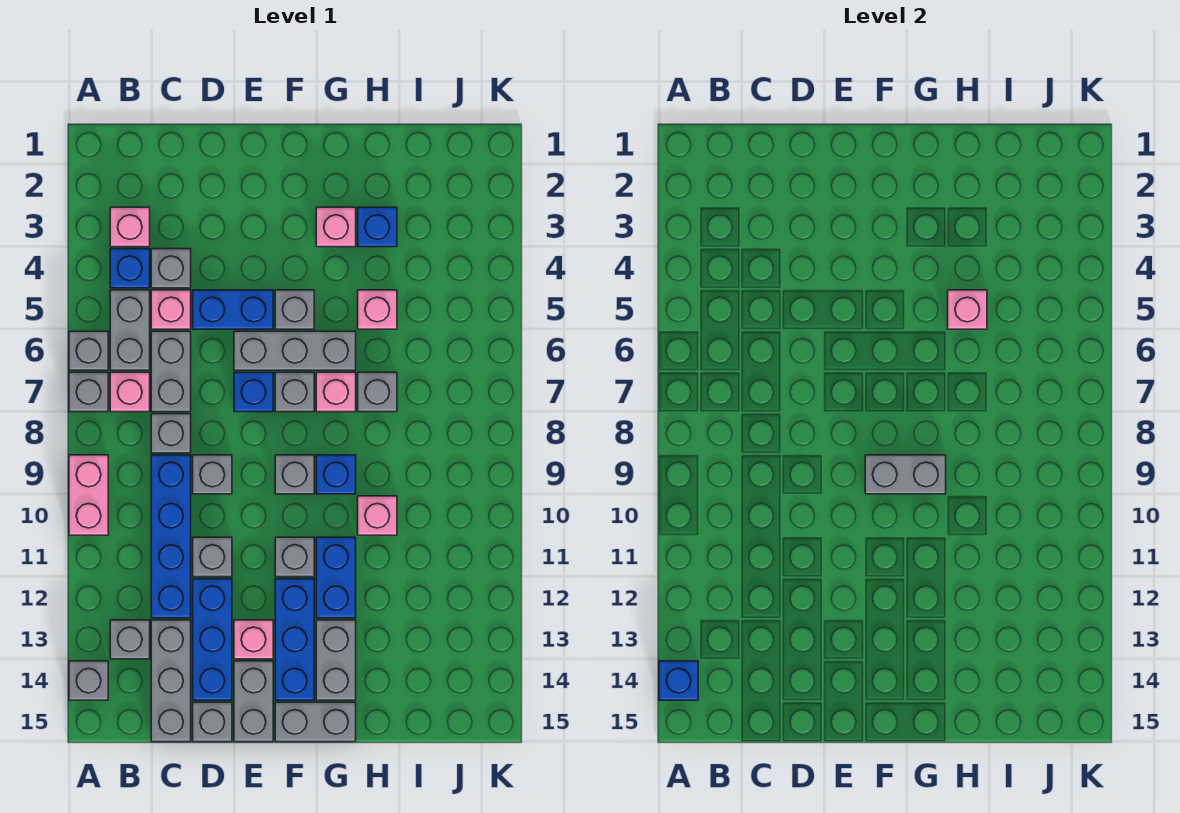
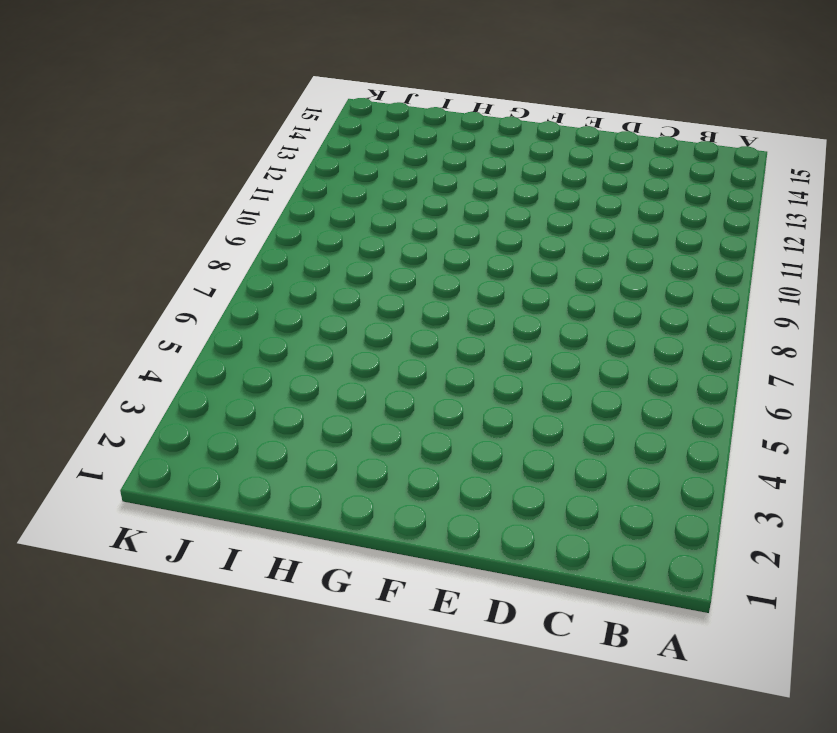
none -> grey 1x1 brick [69,331,108,370]
none -> grey 1x1 brick [69,372,108,412]
none -> pink 1x2 brick [69,455,108,535]
none -> grey 1x1 brick [69,661,108,700]

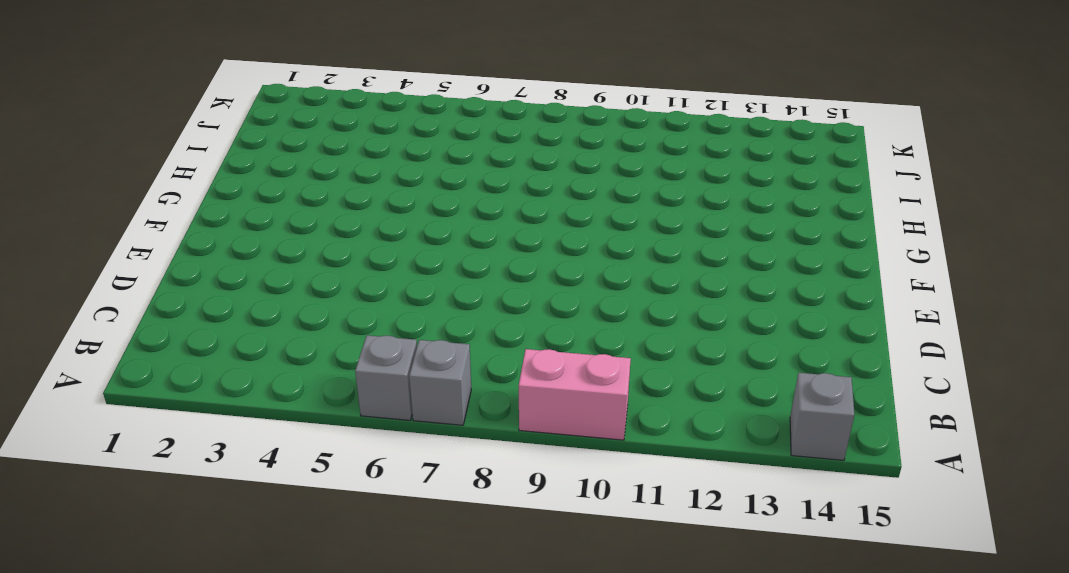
none -> pink 1x1 brick [110,207,150,247]
none -> blue 1x1 brick [110,249,150,288]
none -> grey 1x2 brick [110,290,150,370]
none -> pink 1x1 brick [110,372,150,412]

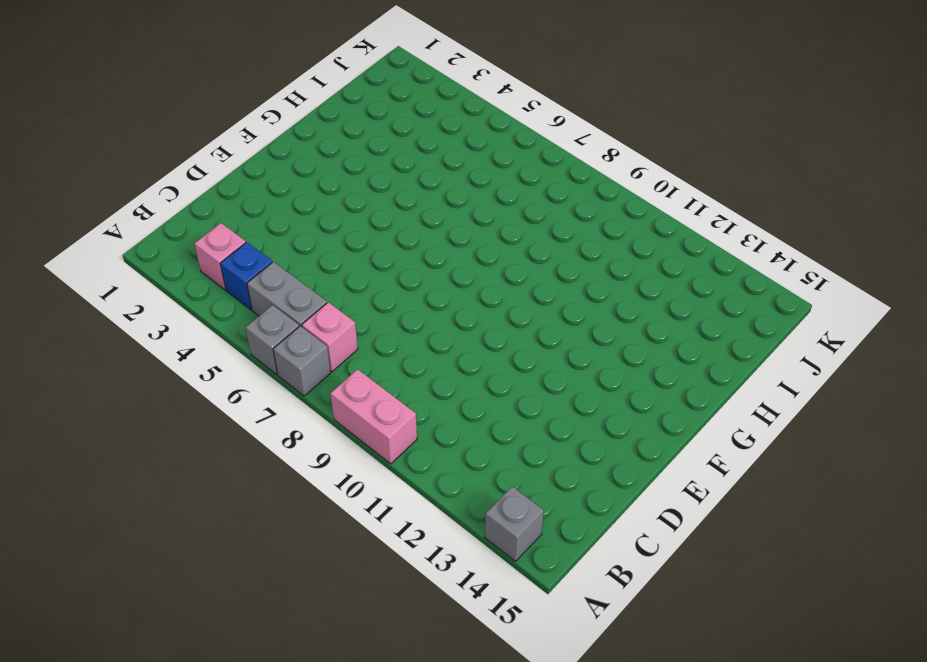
none -> grey 1x1 brick [110,620,150,659]
none -> grey 1x1 brick [151,249,191,288]
none -> pink 1x1 brick [151,290,191,329]
none -> grey 1x2 brick [151,331,191,412]

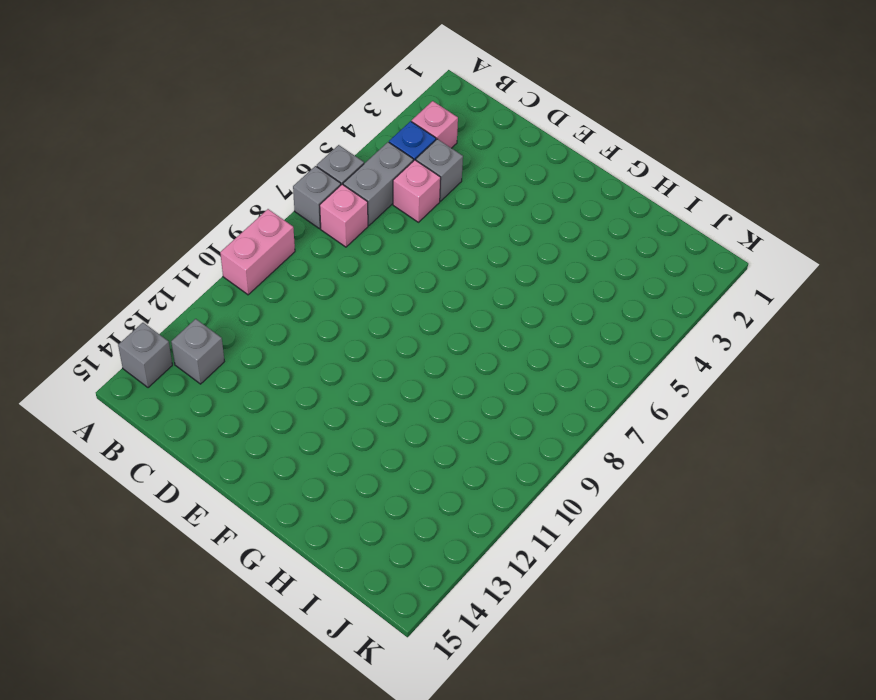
none -> grey 1x2 brick [151,331,191,412]
none -> grey 1x1 brick [151,414,191,453]
none -> blue 1x4 brick [151,455,191,618]
none -> grey 1x3 brick [151,620,191,742]

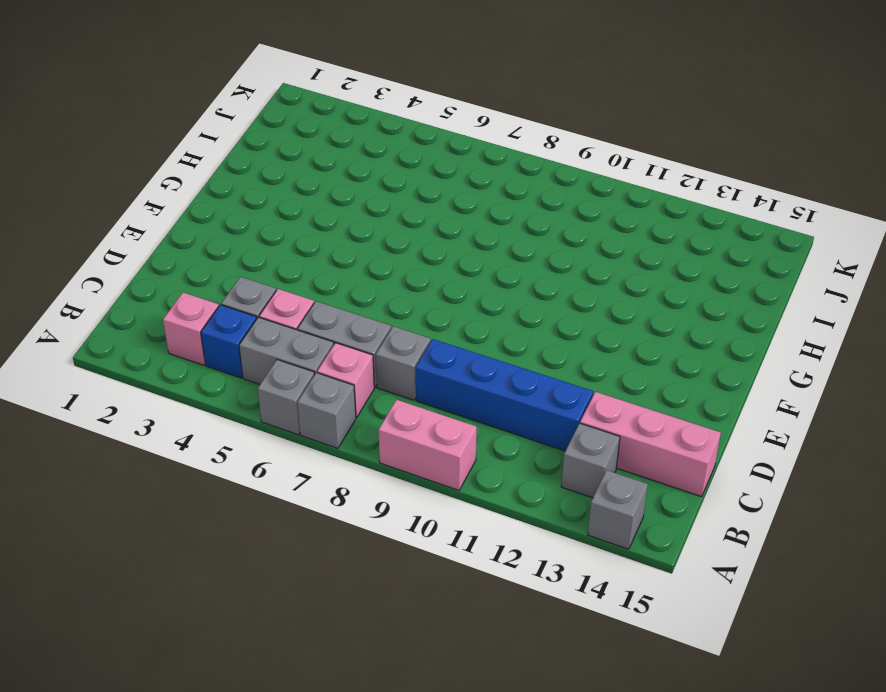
pink 1x3 brick [580,392,721,497] -> grey 1x3 brick [151,620,191,742]
none -> blue 1x2 brick [193,290,273,329]
none -> grey 1x1 brick [193,455,232,494]
none -> grey 1x1 brick [193,537,232,577]
none -> blue 1x3 brick [193,579,232,700]

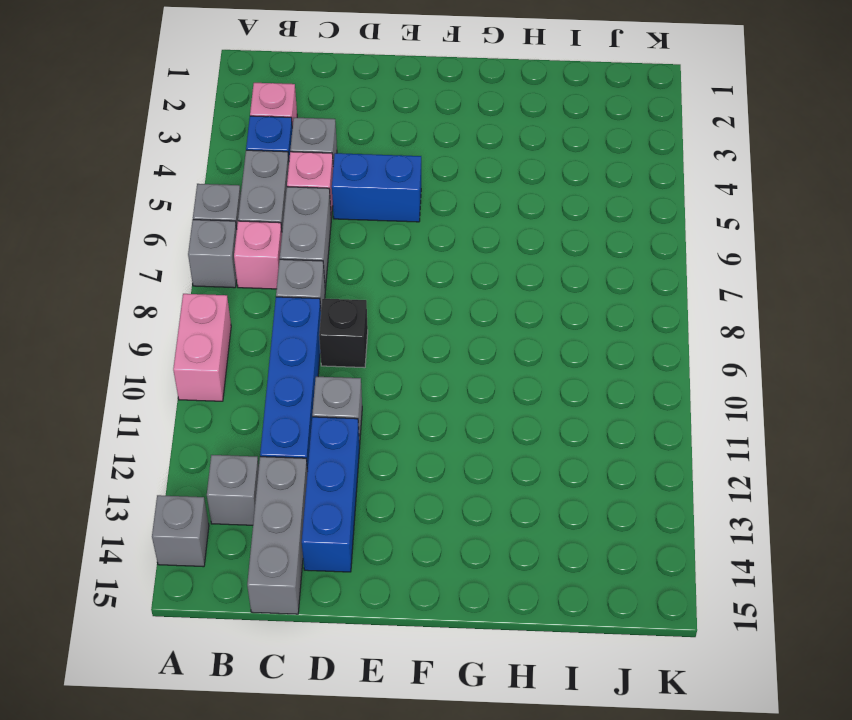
black 1x1 brick [319,299,368,368] -> grey 1x1 brick [193,455,232,494]
none -> grey 1x1 brick [193,702,232,742]
none -> grey 1x3 brick [234,331,356,370]
none -> blue 1x1 brick [234,372,273,412]
none -> pink 1x1 brick [234,620,273,659]

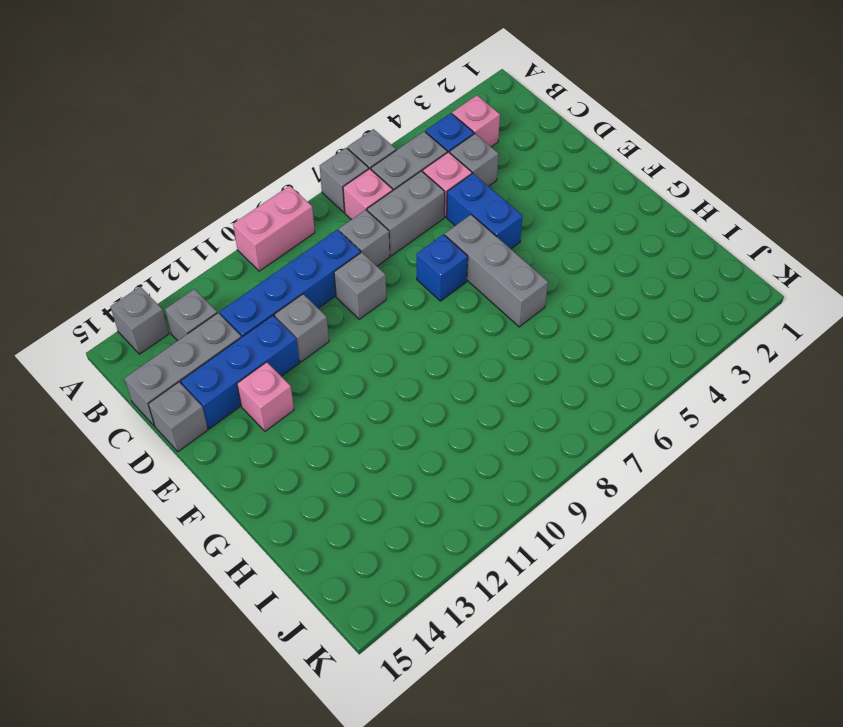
none -> grey 1x2 brick [234,661,273,742]
none -> grey 1x1 brick [275,290,314,329]
none -> grey 1x1 brick [275,372,314,412]
none -> grey 1x1 brick [275,455,314,494]

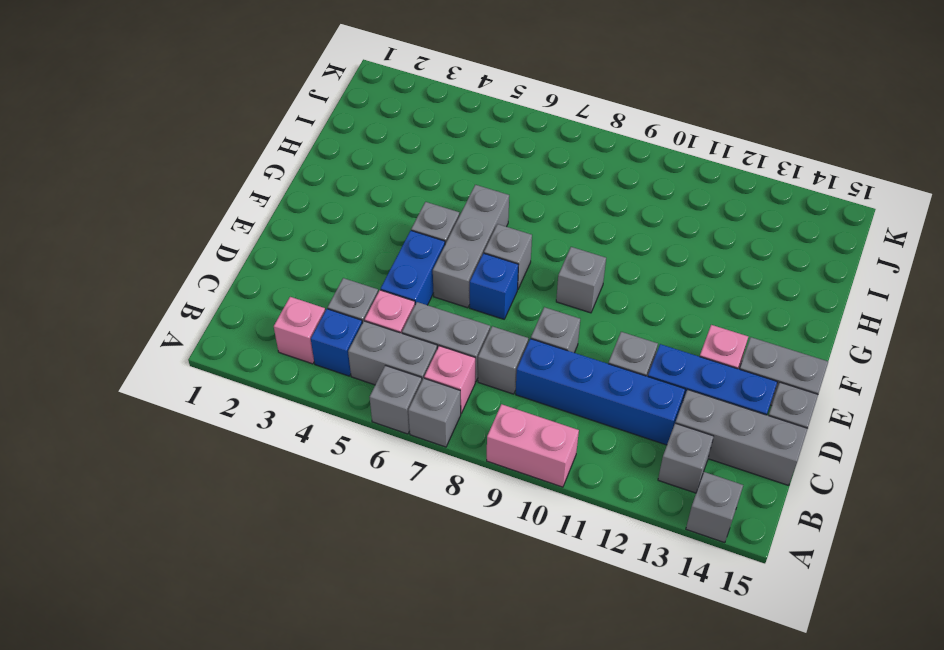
none -> grey 1x1 brick [275,537,314,577]
none -> blue 1x3 brick [275,579,314,700]
none -> grey 1x2 brick [275,702,356,742]
none -> pink 1x1 brick [316,207,356,247]

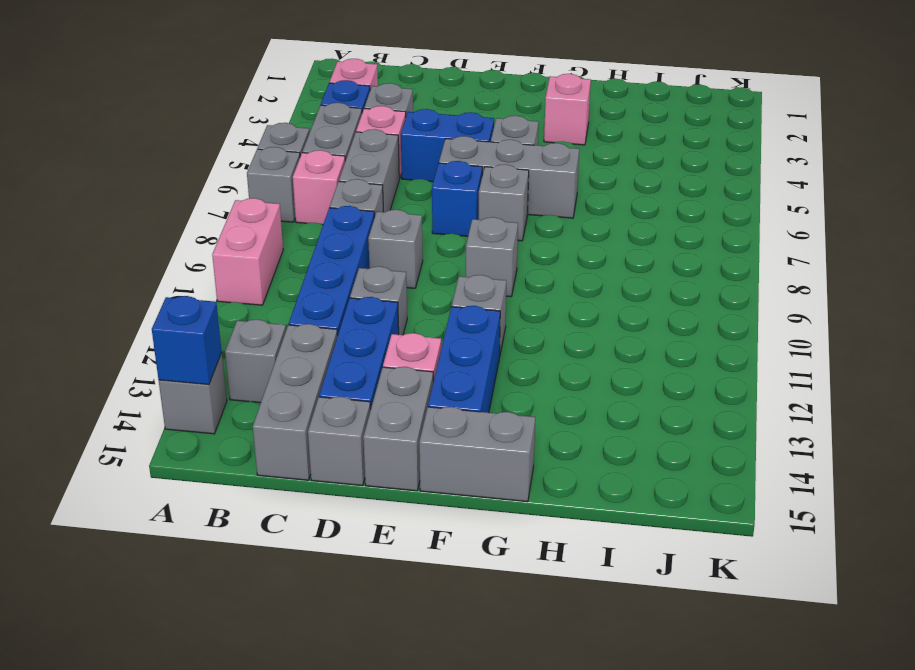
none -> pink 1x1 brick [316,372,356,412]
none -> blue 1x1 brick [316,455,356,494]
none -> blue 1x2 brick [316,537,356,618]
none -> grey 1x2 brick [316,620,356,700]

